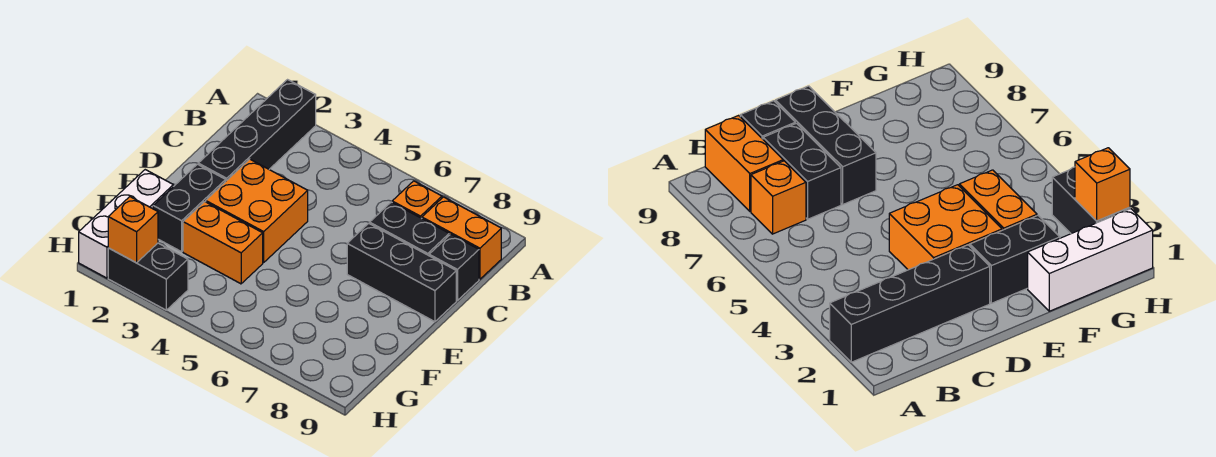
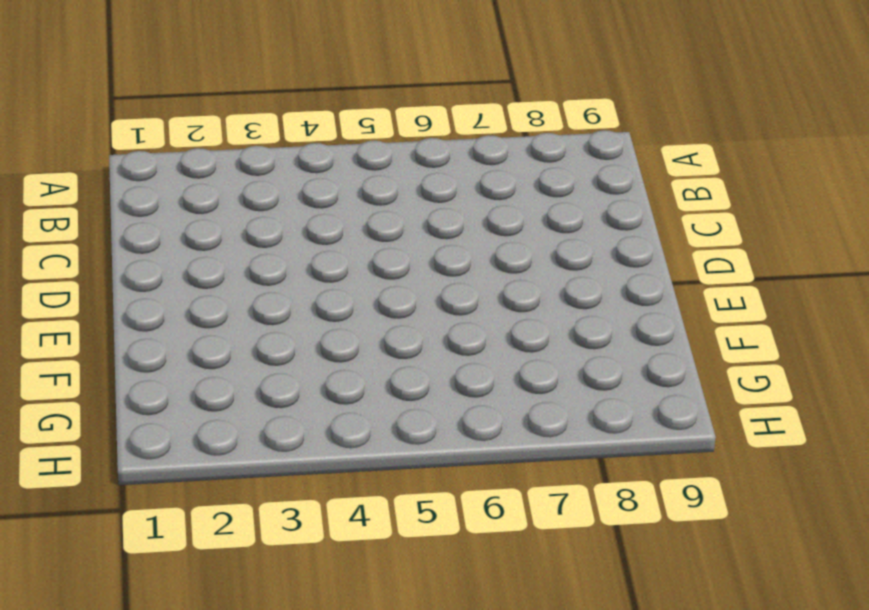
none -> black 1x4 brick [198,80,316,181]
none -> orange 1x1 brick [392,181,442,218]
none -> orange 1x2 brick [422,197,501,279]

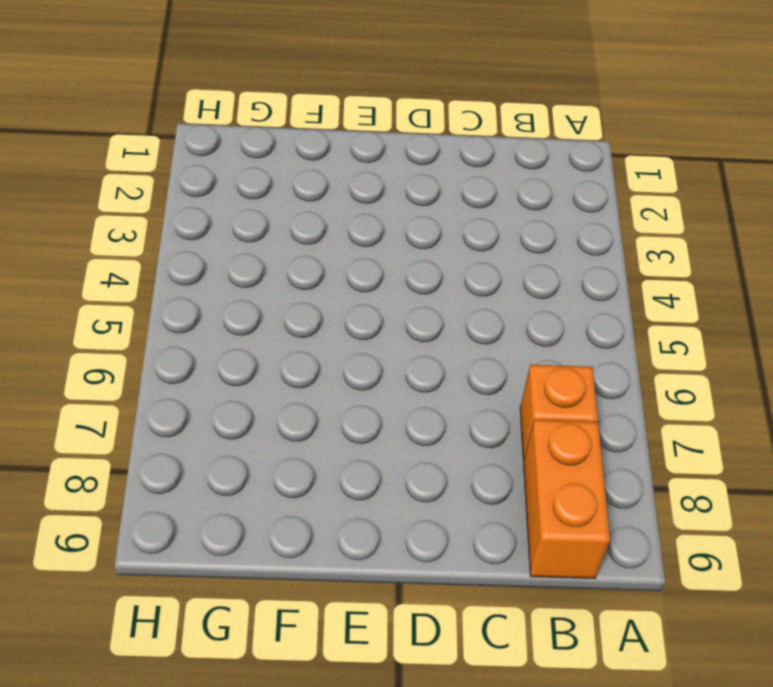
none -> black 1x4 brick [198,80,316,181]
none -> black 1x2 brick [370,202,449,256]
none -> black 1x1 brick [429,234,479,300]

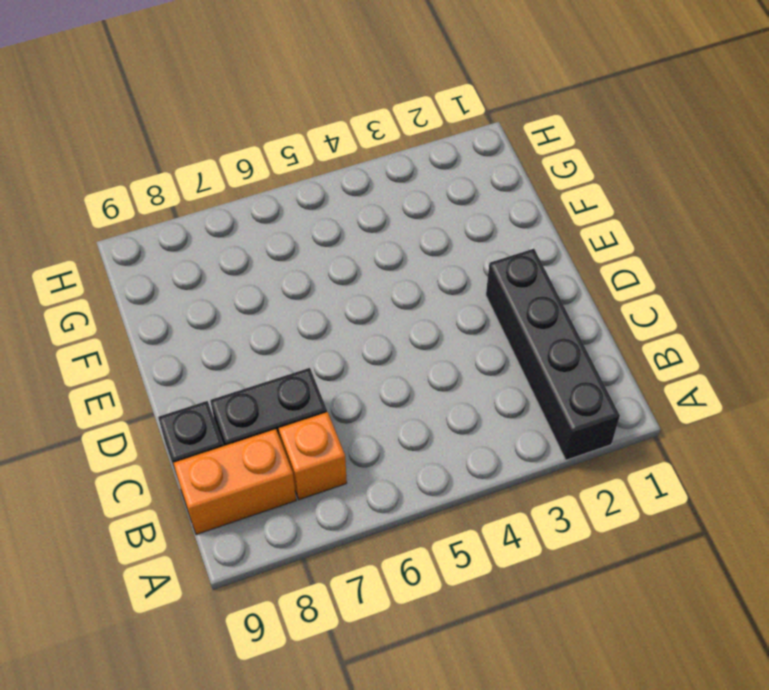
none -> orange 2x2 brick [206,159,308,263]
none -> black 1x3 brick [347,223,456,322]
none -> black 1x2 brick [153,164,226,252]

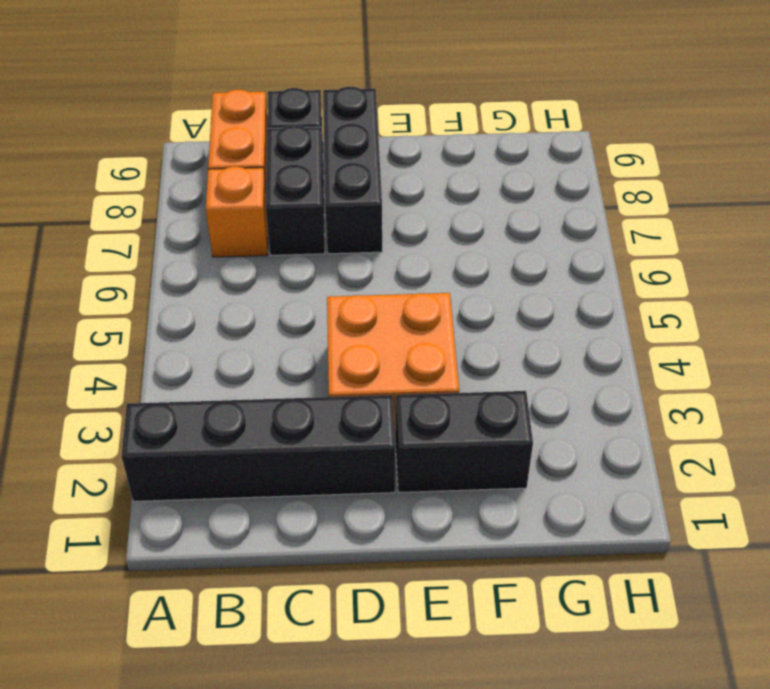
none -> white 1x3 brick [79,170,173,278]
none -> orange 1x2 brick [183,202,263,284]
none -> black 1x2 brick [108,243,188,310]

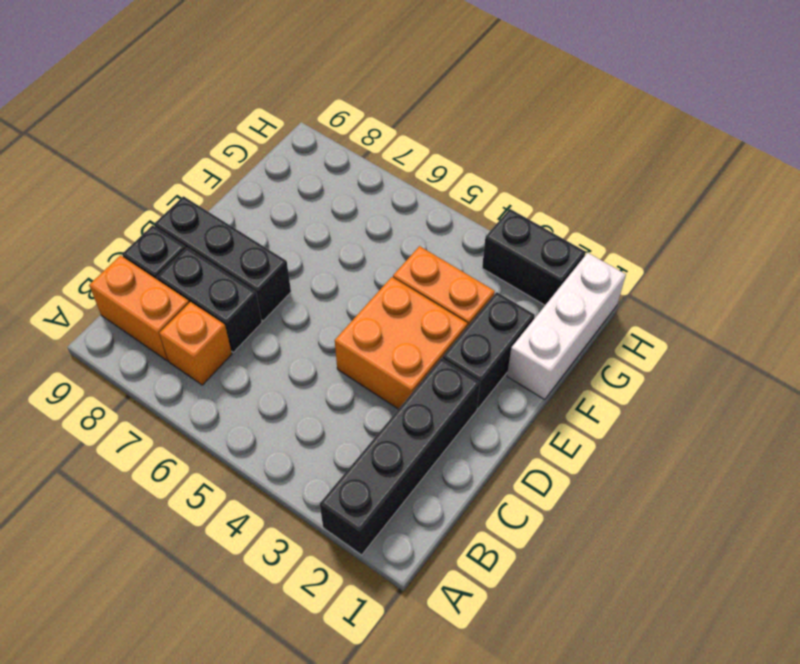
none -> orange 1x1 brick [108,197,158,263]

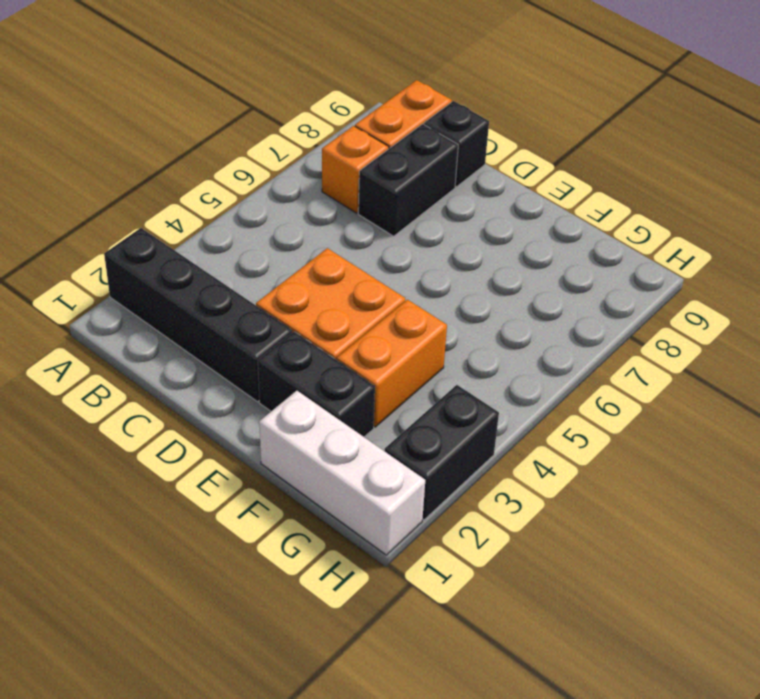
none -> black 1x3 brick [347,223,456,322]
none -> orange 1x1 brick [108,197,158,263]

